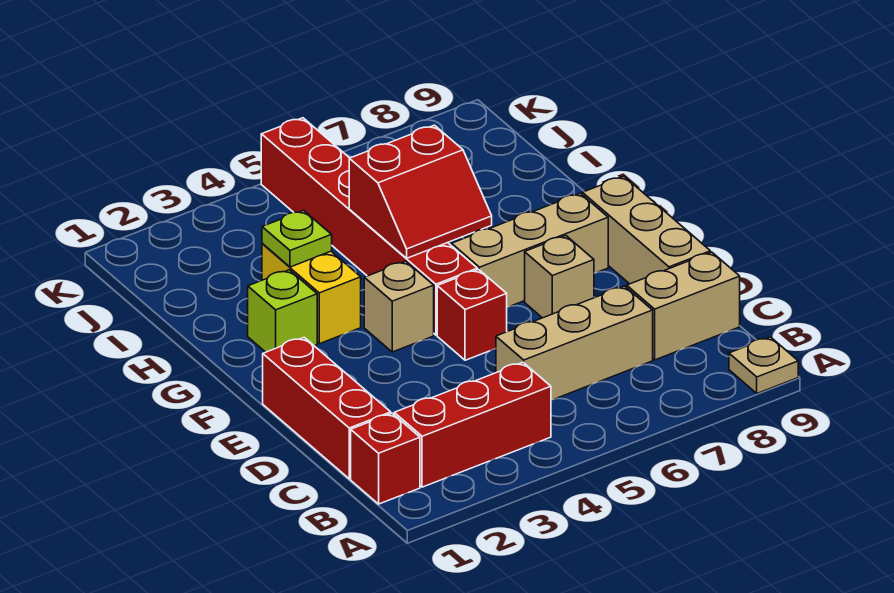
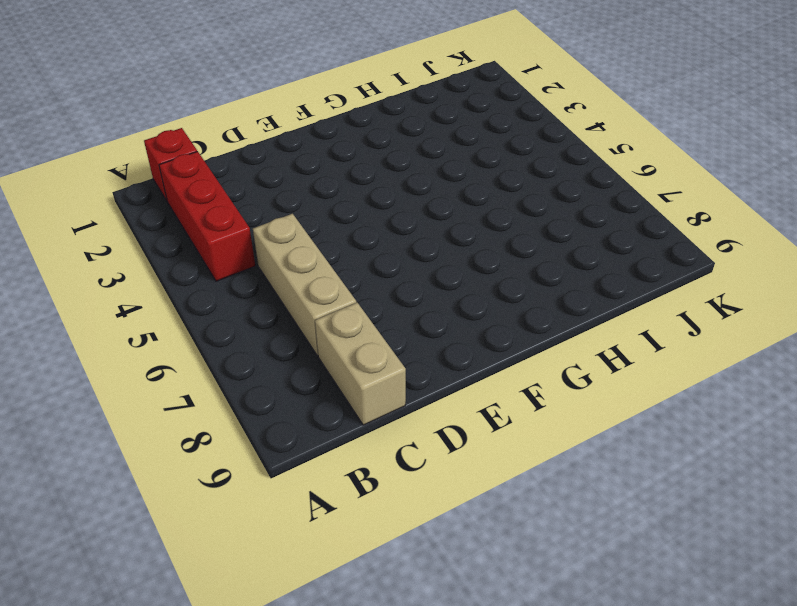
none -> tan 1x1 plate [729,337,798,393]
none -> red 1x3 brick [263,338,391,479]
none -> tan 1x3 brick [582,176,710,284]

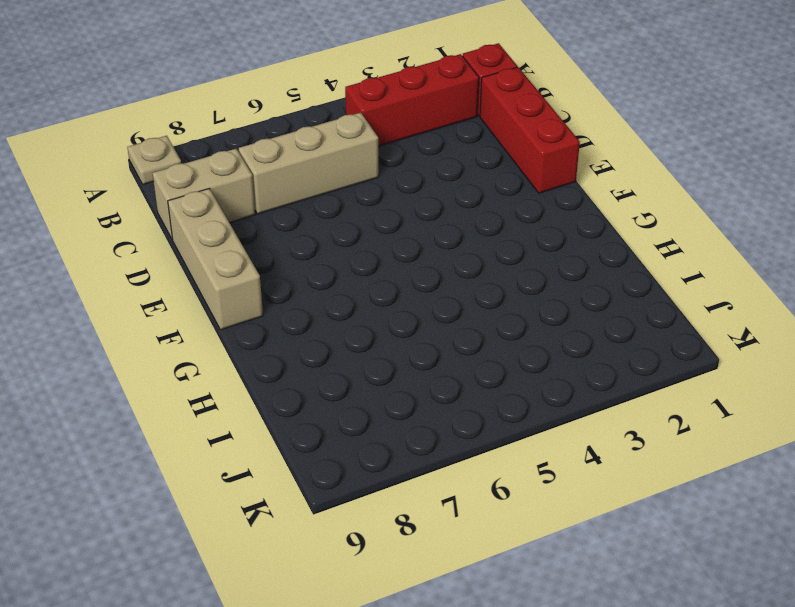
none -> red 1x1 brick [437,270,507,360]
none -> tan 1x1 brick [525,236,594,318]
none -> tan 1x1 brick [364,261,434,352]

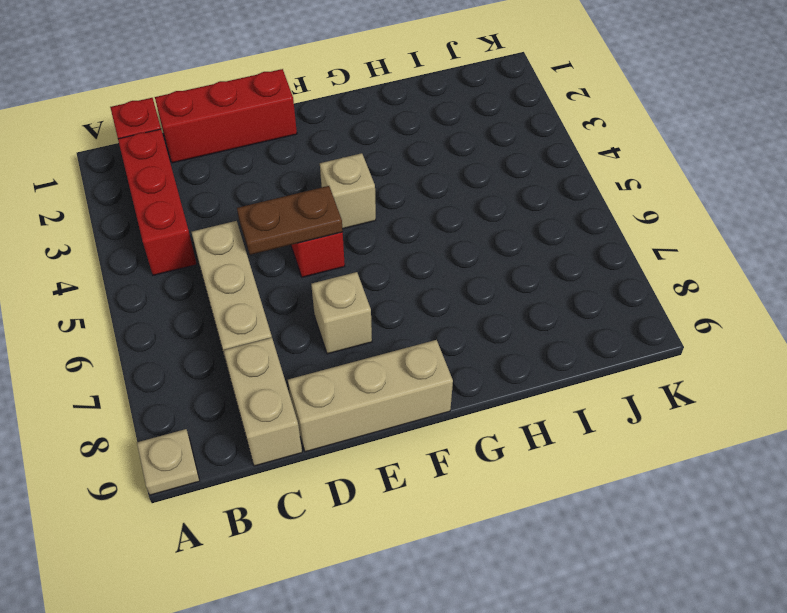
brown 1x2 plate [237,186,343,255] -> none
none -> red 1x6 brick [261,118,477,335]
none -> tan 1x3 brick [452,193,608,307]
none -> lime 1x1 brick [248,270,317,352]

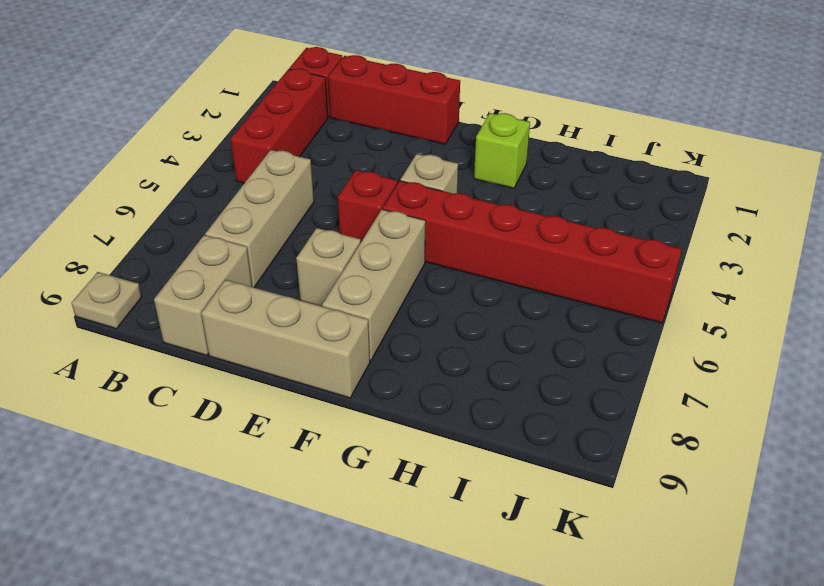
none -> yellow 1x2 brick [262,244,361,344]
none -> red 2x2 slope [349,125,492,258]
none -> lime 1x1 plate [262,211,332,267]

